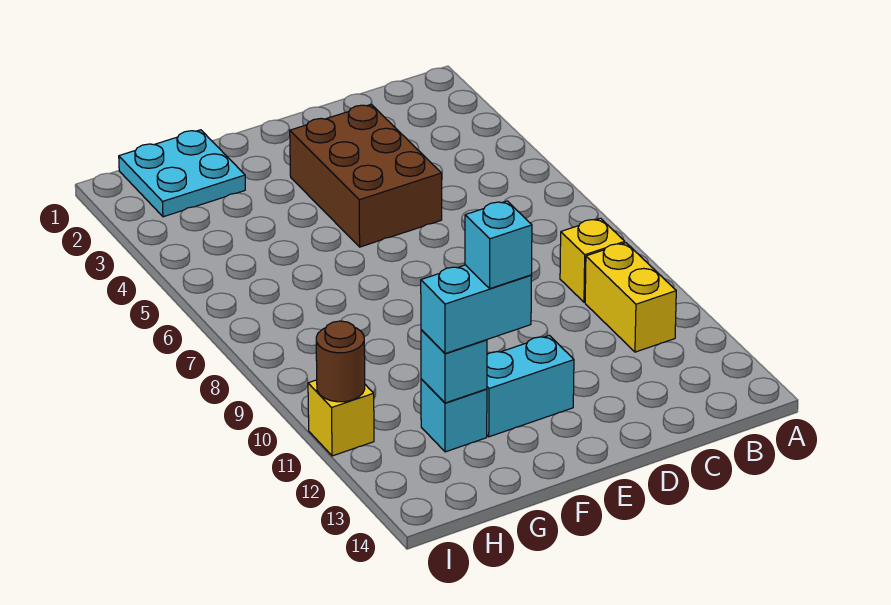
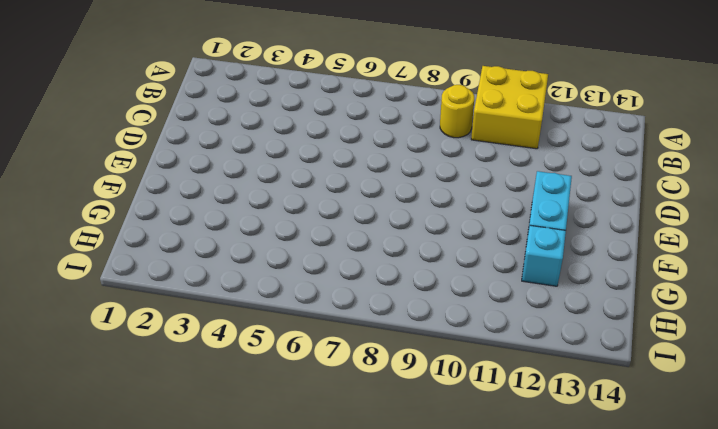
yellow 2x2 brick [471,66,548,149] -> yellow 1x2 brick [585,243,676,352]
yellow 1x1 round brick [440,85,474,138] -> yellow 1x1 brick [560,218,625,302]
none -> brown 2x3 brick [290,104,442,247]
none -> cyan 2x2 plate [119,130,245,217]

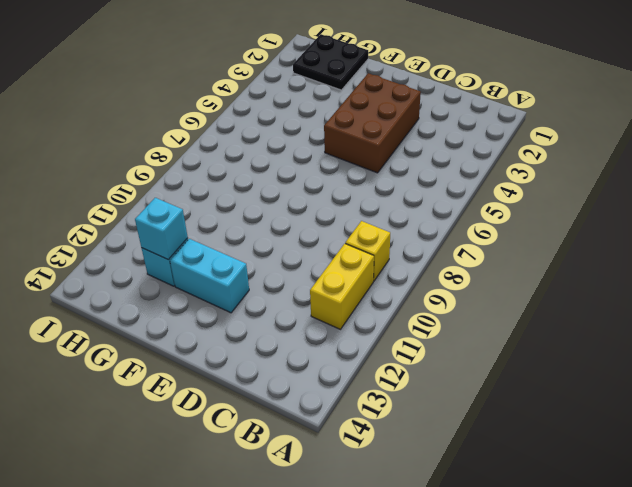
black 2x2 plate [293,34,368,90] -> cyan 2x2 plate [119,130,245,217]
none -> yellow 1x1 brick [308,380,374,456]
none -> brown 1x1 round brick [316,321,365,402]

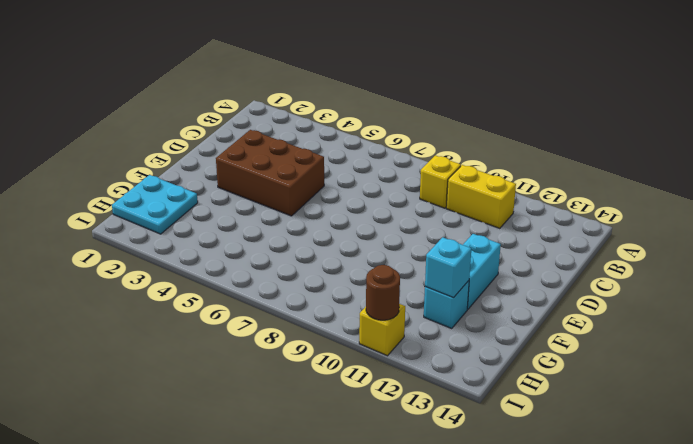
none -> cyan 1x2 brick [421,265,532,354]
none -> cyan 1x1 brick [465,201,532,288]

